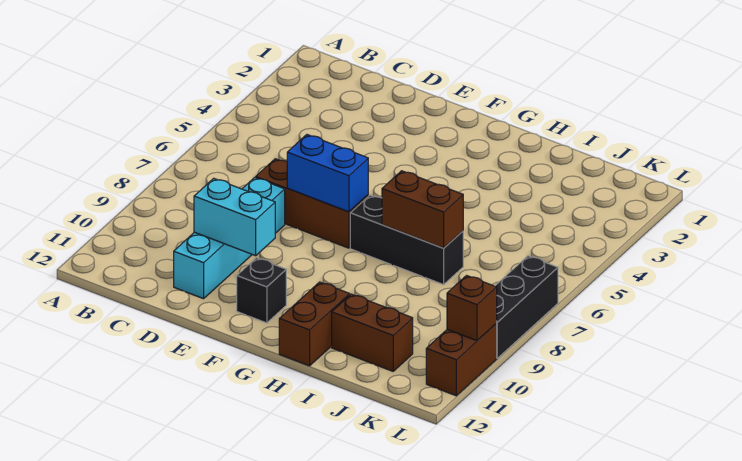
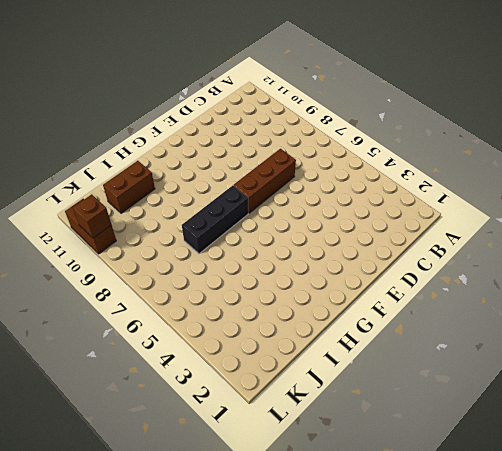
none -> cyan 1x4 brick [174,177,285,299]
none -> black 1x1 brick [237,258,286,323]
none -> brown 1x2 brick [279,282,350,366]

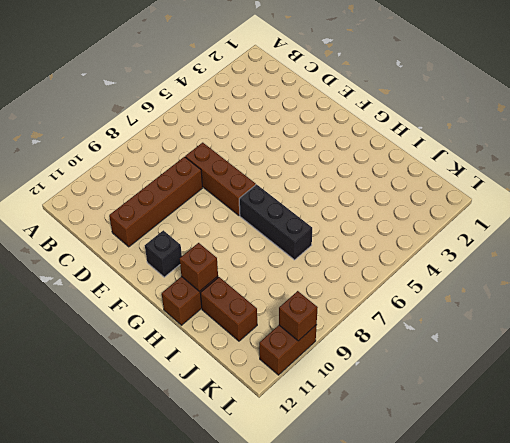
brown 1x4 brick [109,157,203,247] -> cyan 1x4 brick [174,177,285,299]
brown 1x1 brick [180,243,218,292] -> none
none -> black 1x3 brick [495,256,558,358]
none -> cyan 1x2 brick [194,178,275,256]
none -> blue 1x2 brick [287,135,368,212]

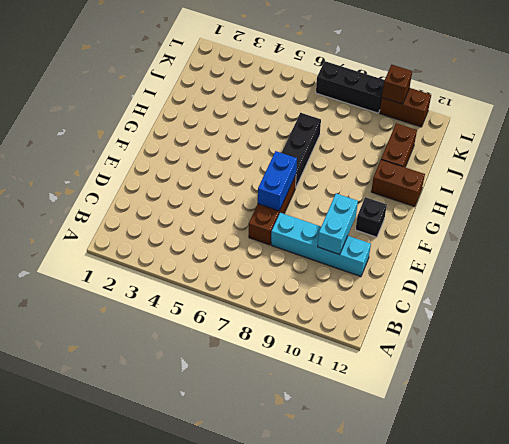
none -> brown 1x2 brick [382,171,463,248]

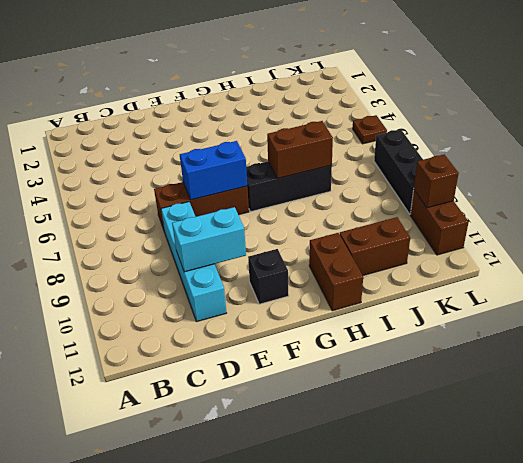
brown 1x1 plate [353,115,387,144] -> none

